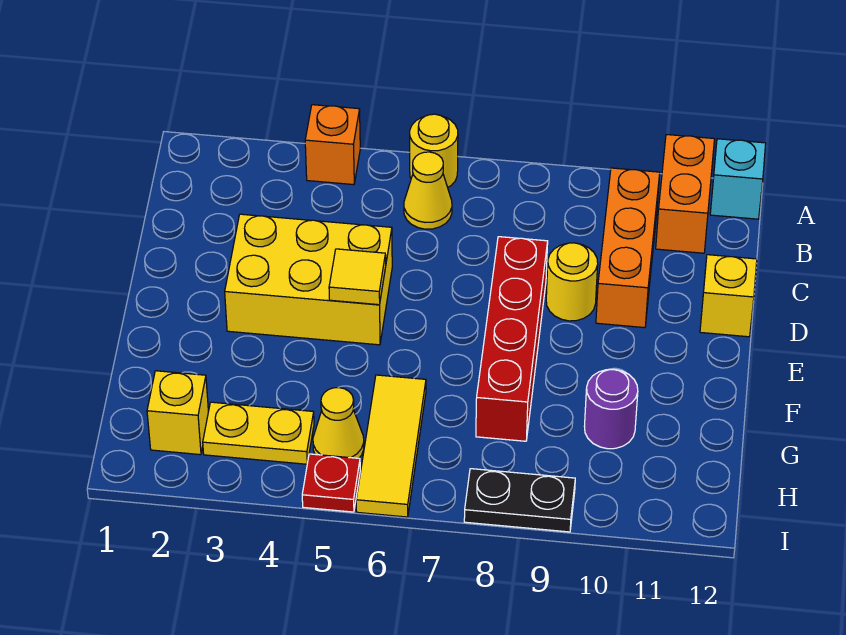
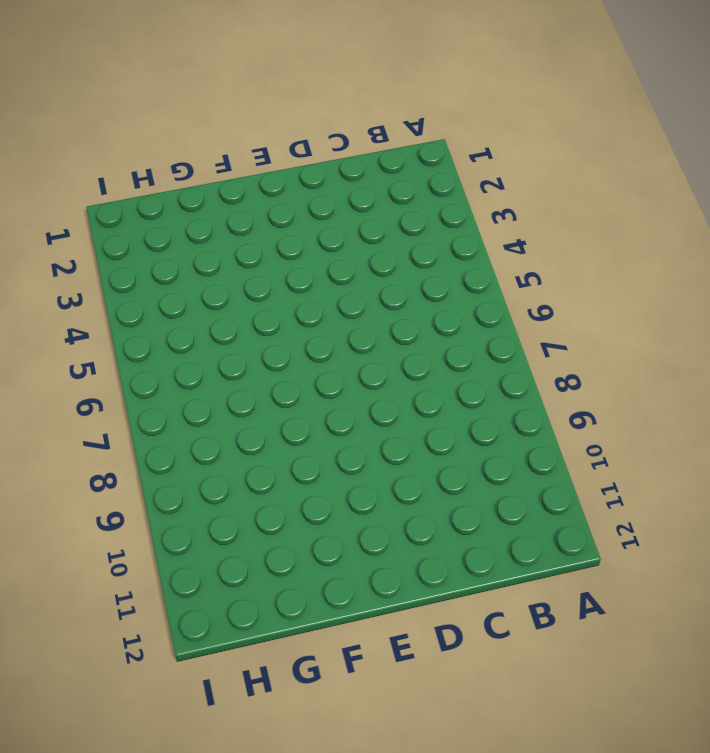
none -> orange 1x1 brick [305,105,360,185]
none -> yellow 1x1 round brick [410,114,458,187]
none -> orange 1x2 brick [656,135,714,253]

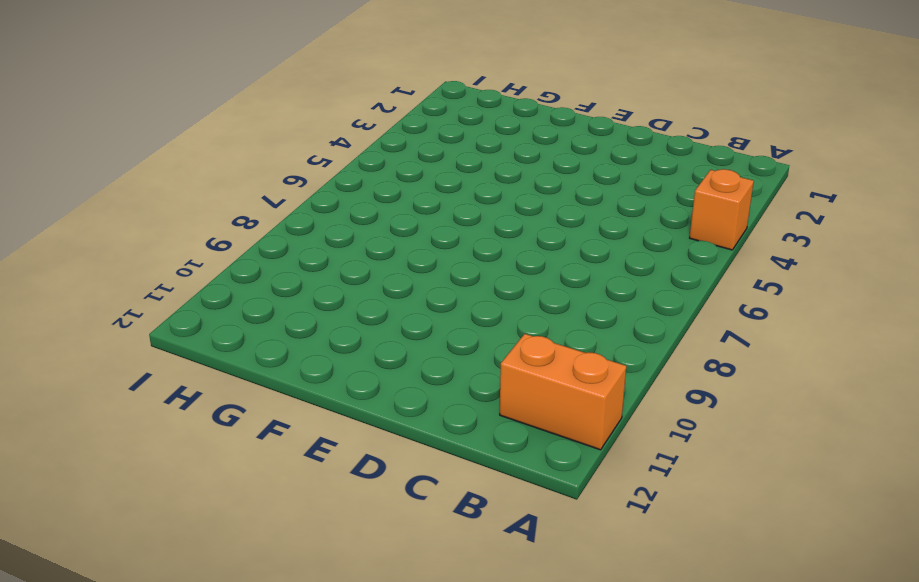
none -> yellow 1x1 round brick [410,114,458,187]
none -> cyan 1x1 brick [710,139,766,219]
none -> yellow 1x1 cone [404,152,452,229]

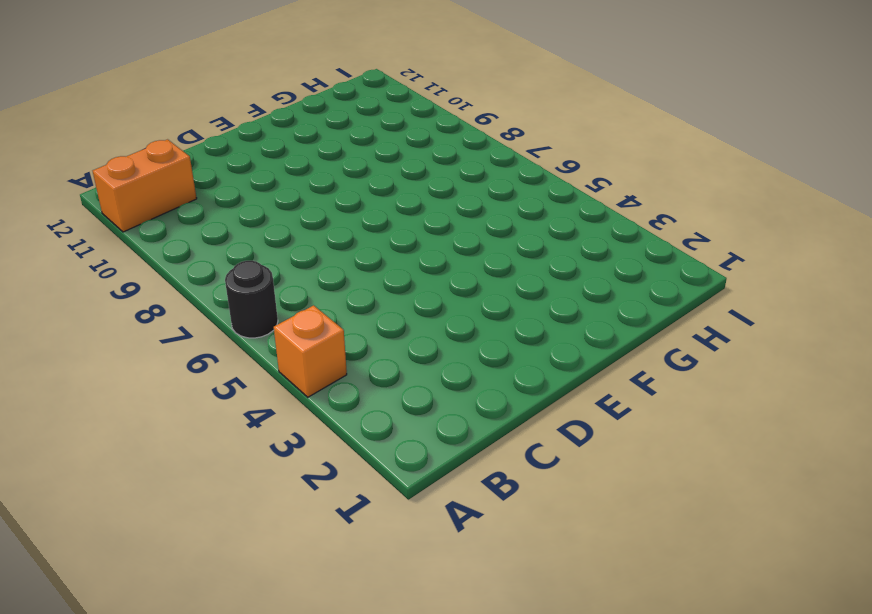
black 1x1 round brick [225,261,278,338] -> yellow 1x1 round brick [410,114,458,187]
none -> cyan 1x1 brick [710,139,766,219]
none -> yellow 1x1 cone [404,152,452,229]
none -> orange 1x3 brick [596,168,660,328]

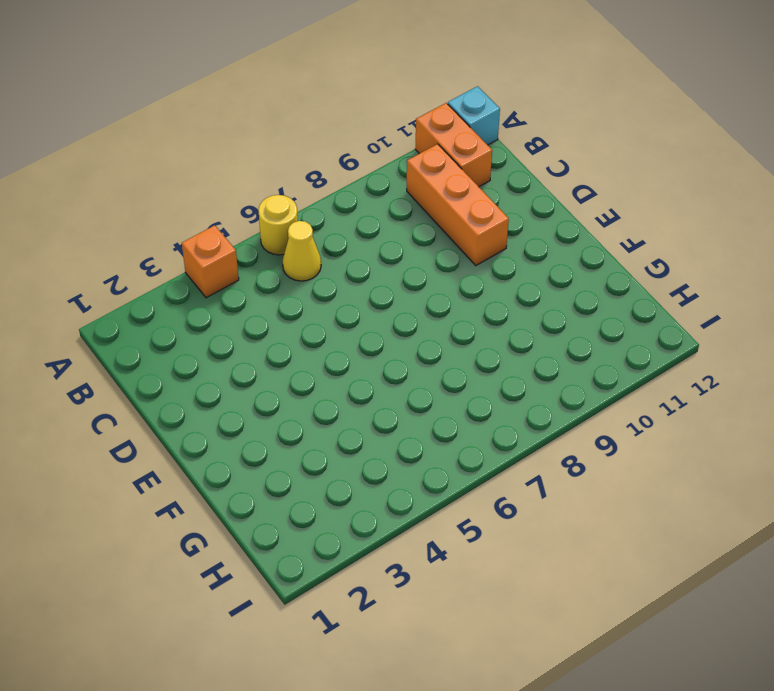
none -> yellow 2x3 brick [225,214,392,345]
none -> red 1x4 brick [476,237,548,441]
none -> yellow 1x1 round brick [546,243,598,321]

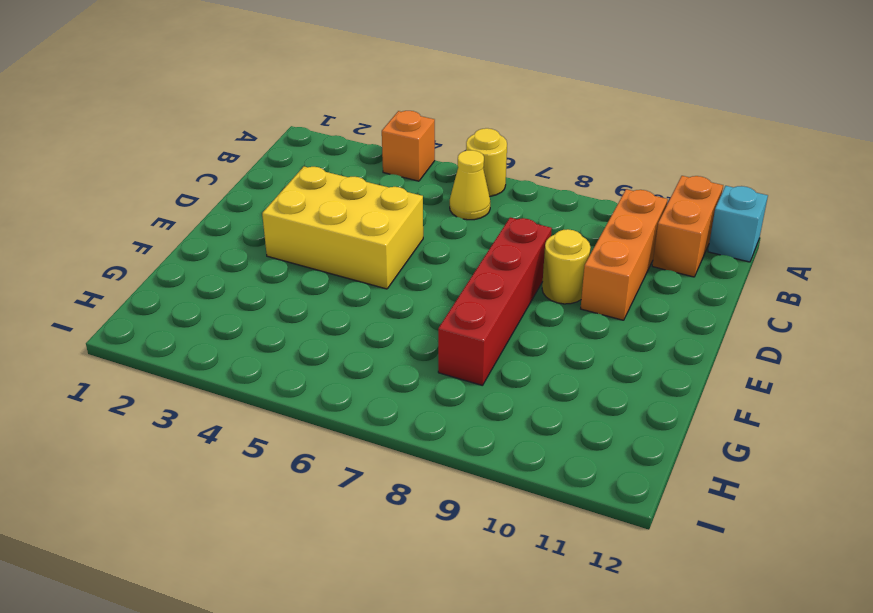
none -> yellow 1x1 brick [700,255,757,337]
none -> yellow 1x3 tile [356,375,426,517]
none -> purple 1x1 round brick [584,369,638,449]

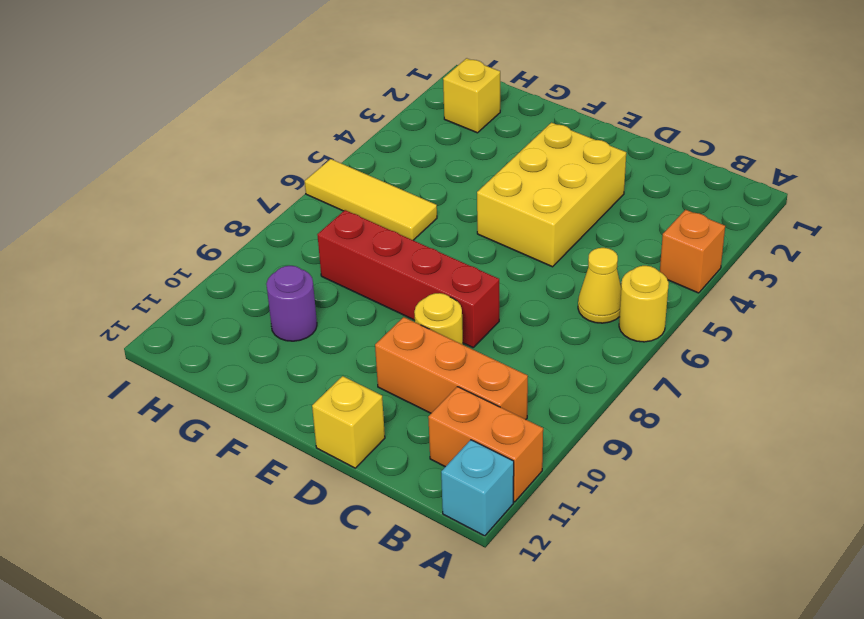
none -> yellow 1x2 plate [203,402,314,464]
none -> yellow 1x1 cone [313,388,364,458]
none -> red 1x1 plate [302,454,360,512]

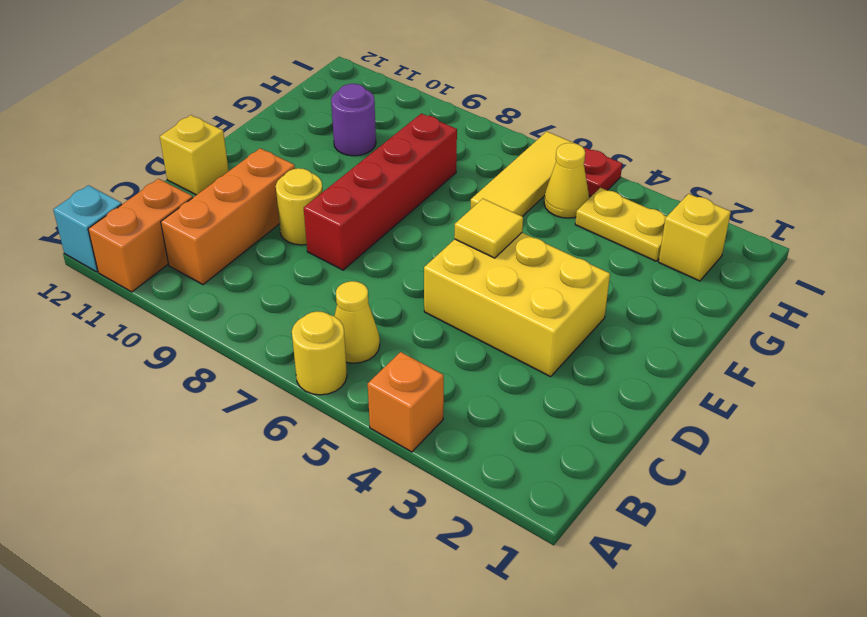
none -> black 1x2 plate [464,469,575,532]

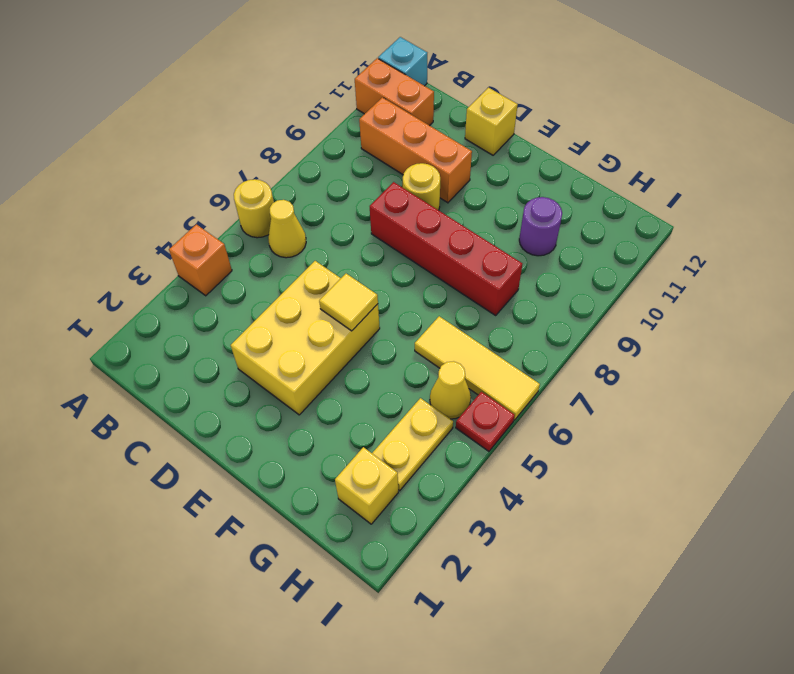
none -> black 1x2 plate [464,469,575,532]

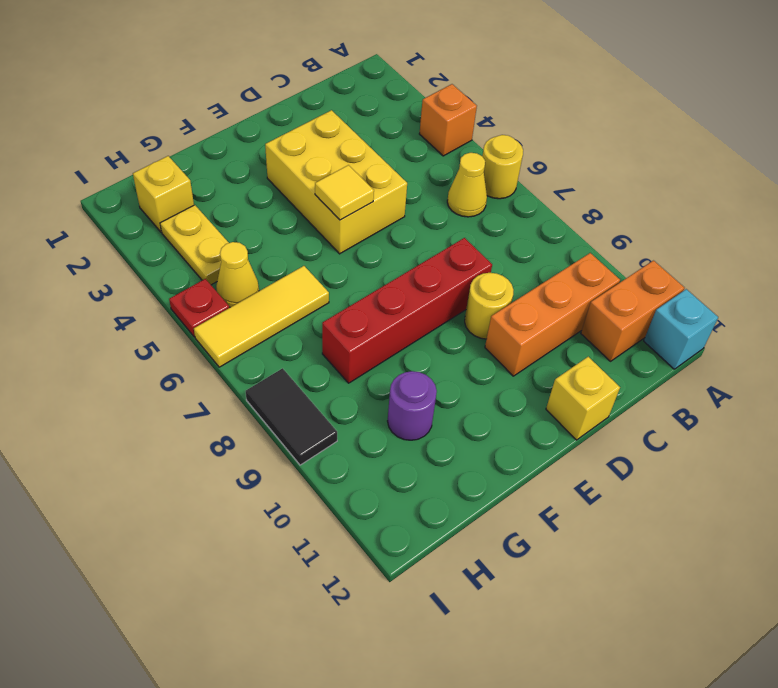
black 1x2 tile [246,368,337,465] -> black 1x2 plate [464,469,575,532]

